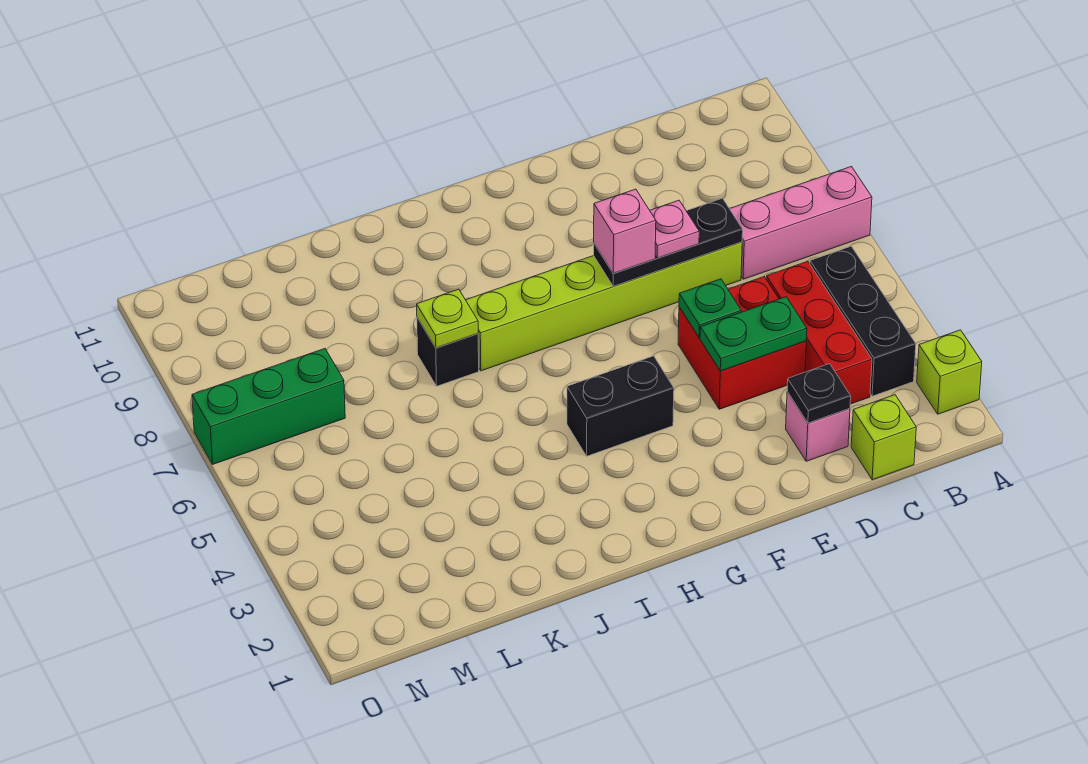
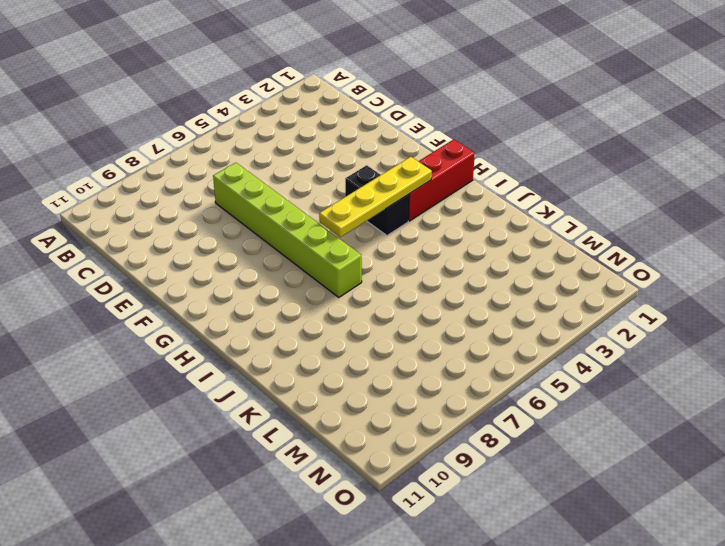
red 1x3 brick [408,139,475,221] -> red 1x3 brick moved to [766,261,872,404]
yellow 1x4 plate [319,157,432,237] -> none
none -> lime 1x1 brick [917,330,982,414]
none -> pink 1x3 brick [730,167,872,279]
none -> black 1x3 brick [810,246,916,396]

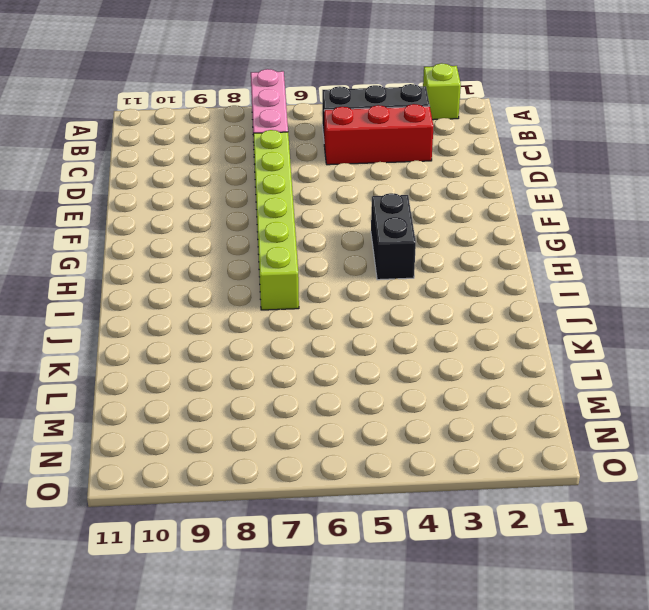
none -> lime 1x1 brick [851,395,916,480]
none -> pink 1x1 brick [786,392,850,461]
none -> red 2x2 brick [678,277,806,409]

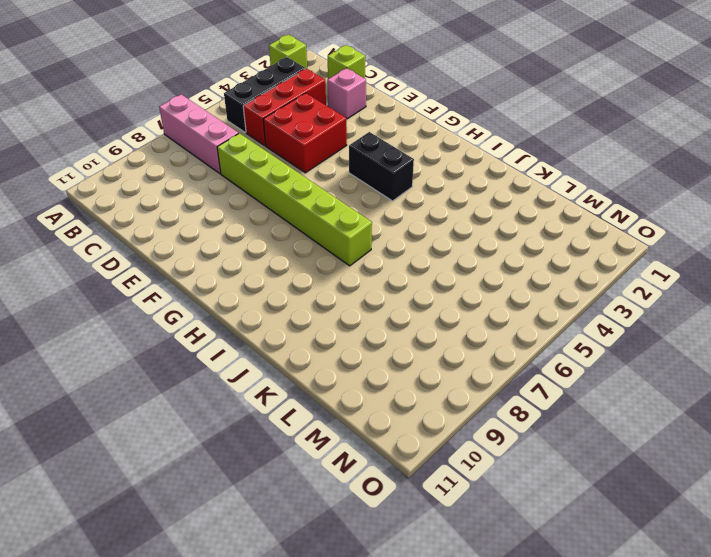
none -> black 1x1 brick [417,318,479,386]
none -> green 1x3 brick [192,349,345,464]
none -> black 1x1 plate [787,364,851,423]

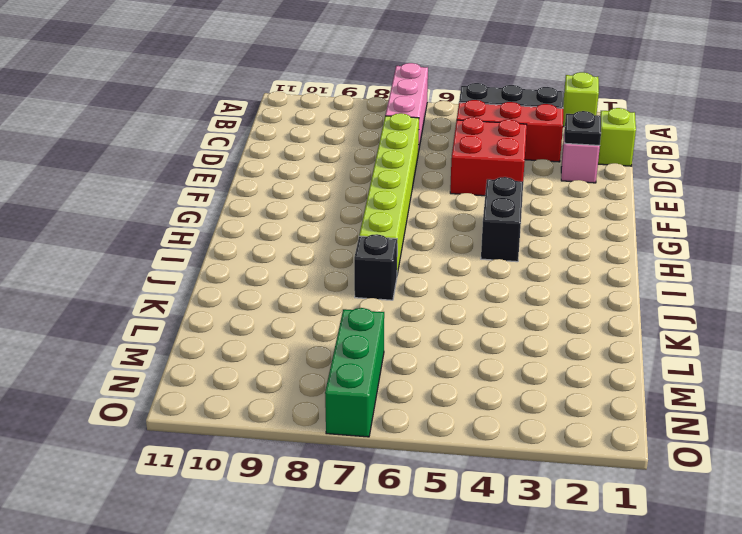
none -> green 1x2 plate [700,297,807,371]
none -> black 1x3 plate [594,198,743,287]
none -> green 1x1 plate [679,279,741,337]

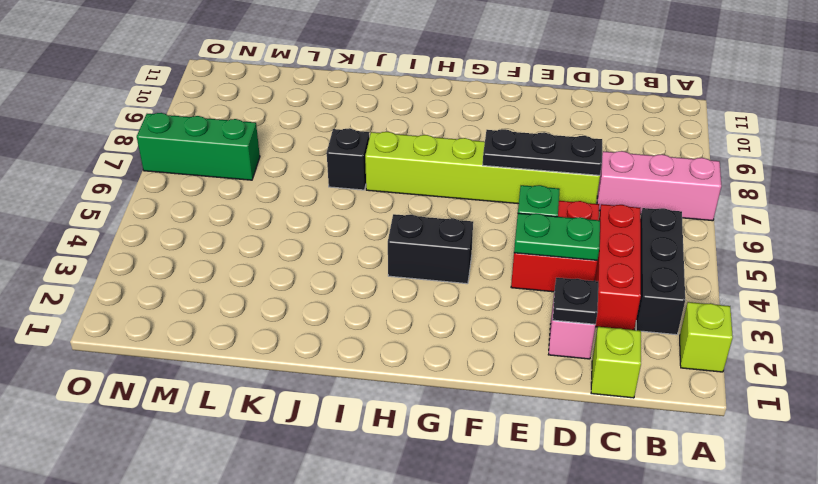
none -> lime 1x1 plate [417,289,478,348]
none -> pink 1x1 plate [650,200,699,258]
none -> pink 1x1 brick [594,189,656,274]

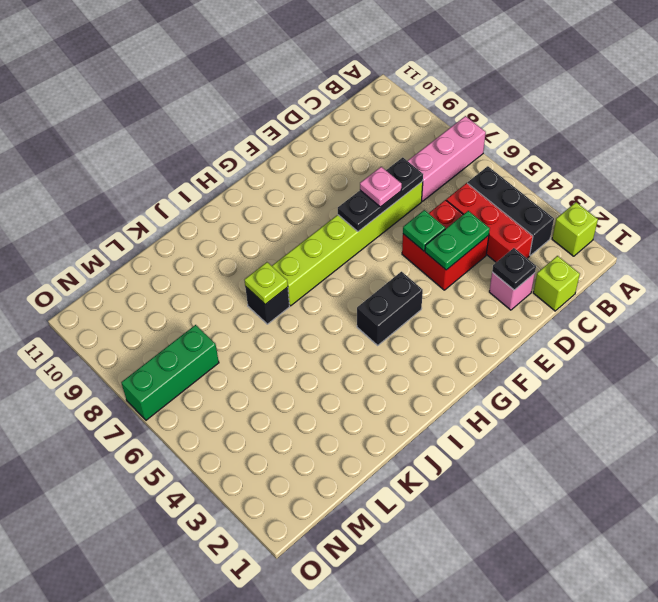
none -> pink 1x1 brick [594,189,656,274]

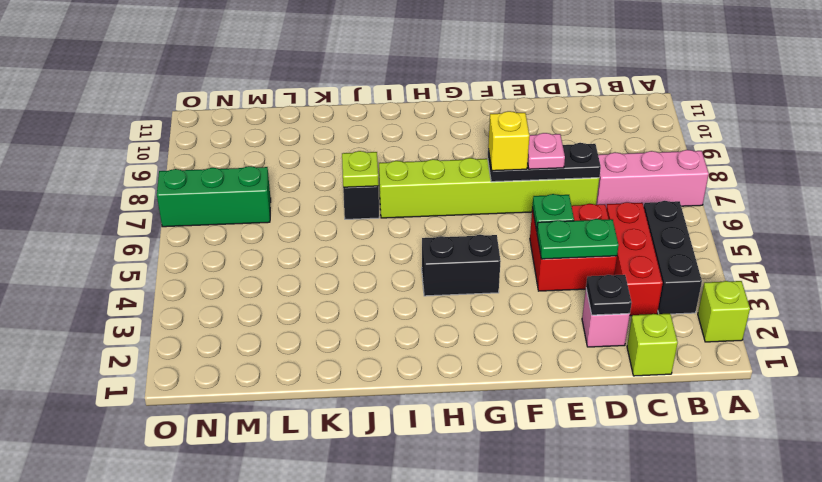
yellow 1x1 brick [488,111,529,171] -> pink 1x1 brick [594,189,656,274]

